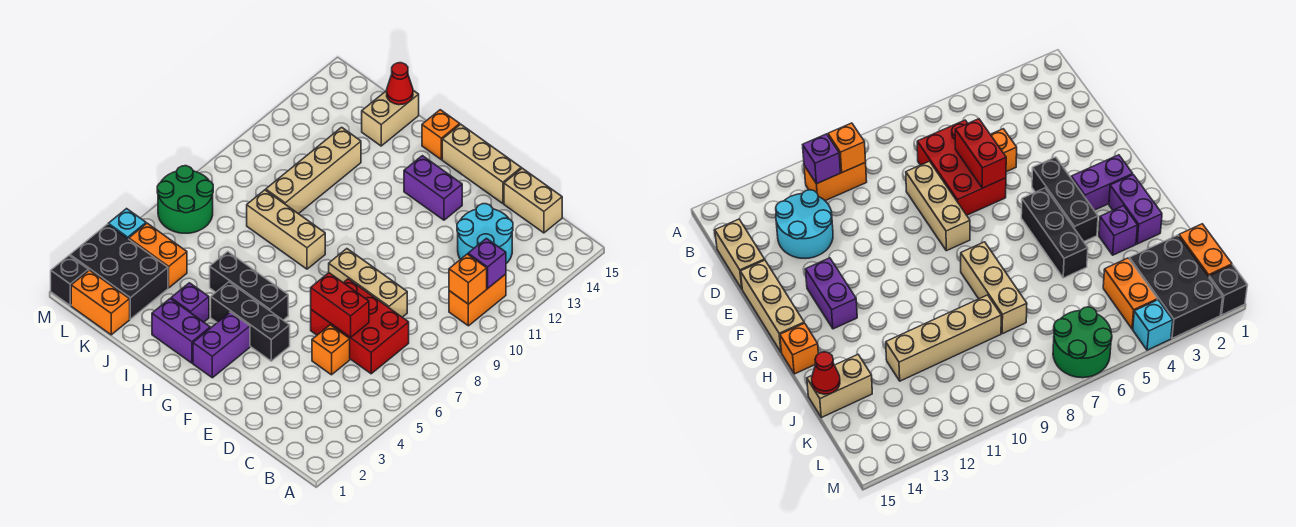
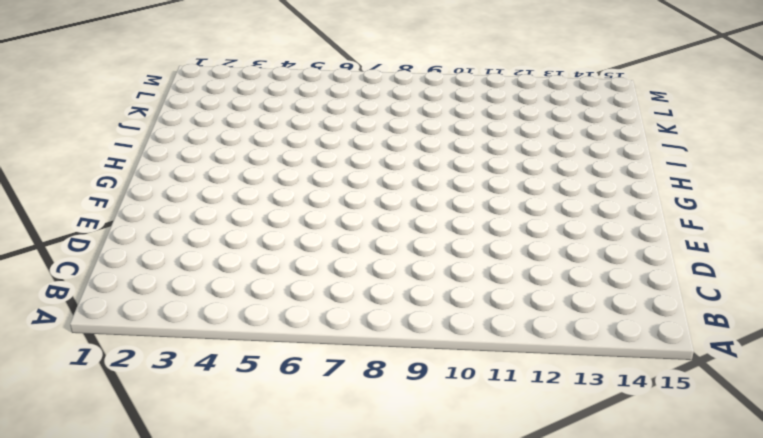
none -> orange 1x2 brick [449,274,506,326]
none -> red 2x3 brick [311,279,409,374]
none -> cyan 2x2 round brick [457,204,513,263]

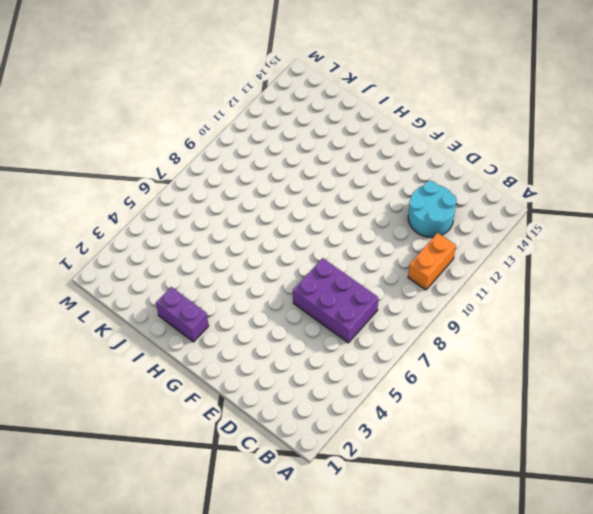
purple 2x3 brick [293,258,378,343] -> red 2x3 brick [311,279,409,374]
none -> tan 1x2 brick [504,168,562,233]
none -> orange 1x1 brick [312,325,350,375]
none -> tan 1x3 brick [329,249,407,317]

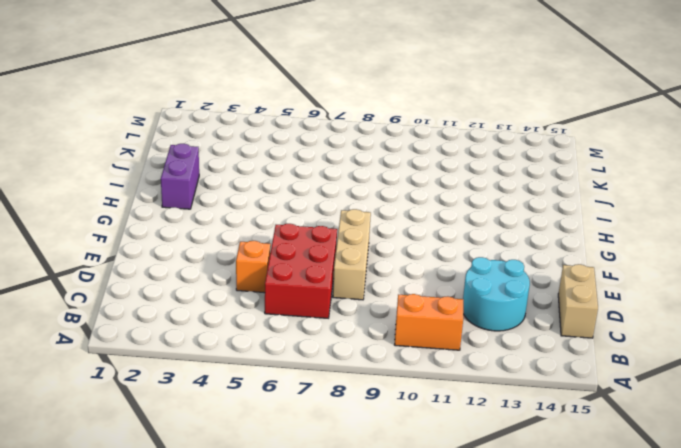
none -> tan 1x3 brick [442,124,521,204]
none -> black 1x3 brick [211,282,290,361]
none -> purple 1x2 brick [404,156,462,220]

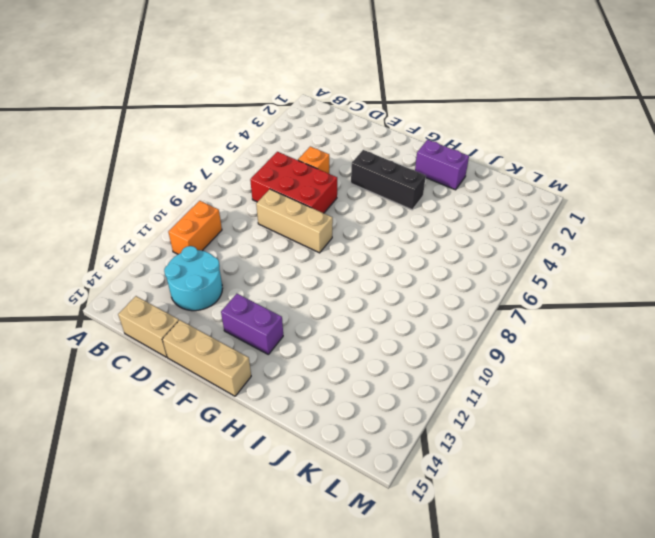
none -> purple 1x2 brick [193,312,250,378]
none -> black 1x3 brick [210,252,288,320]
none -> tan 1x3 brick [247,190,325,269]

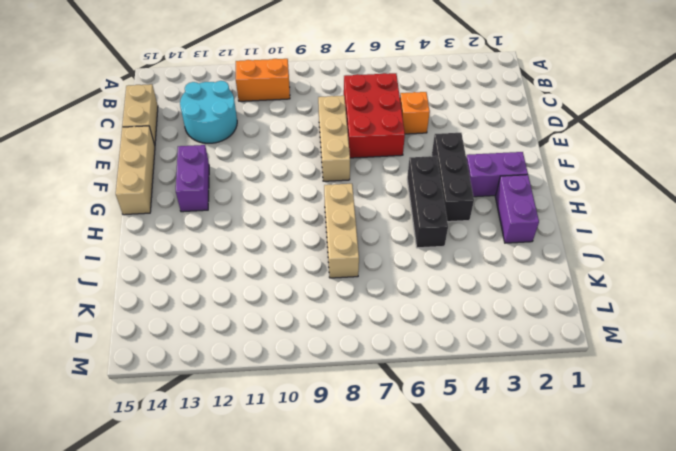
none -> orange 1x1 brick [422,110,460,160]
none -> purple 1x1 brick [171,283,209,322]
none -> tan 1x4 brick [266,127,361,214]

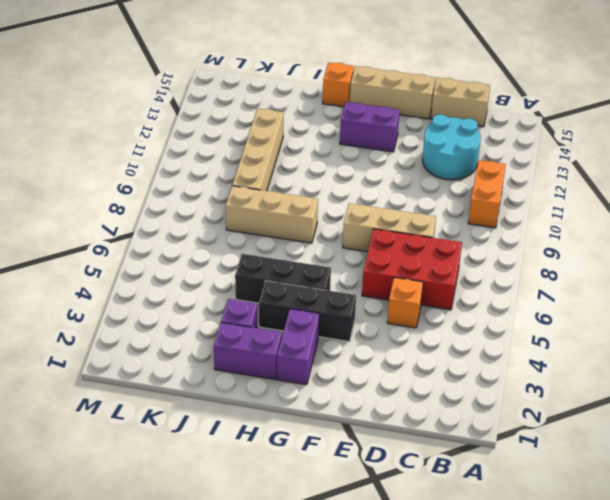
none -> tan 1x2 brick [362,90,419,146]
none -> orange 1x2 brick [71,270,130,335]
none -> black 2x3 brick [70,224,168,319]

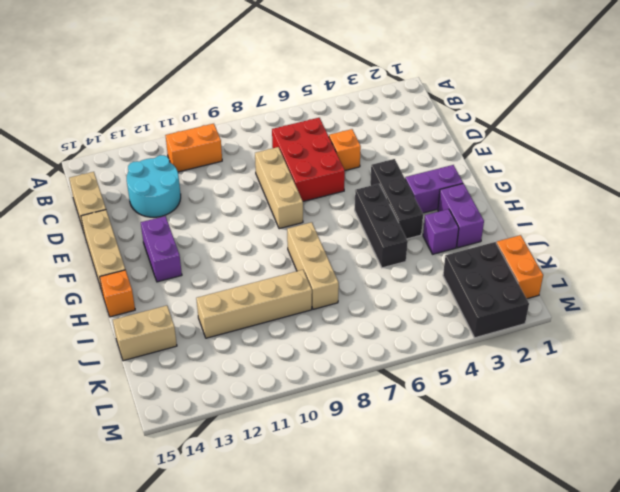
none -> orange 1x2 brick [129,223,187,288]
none -> green 2x2 round brick [157,166,213,233]
none -> black 1x1 brick [51,256,89,305]

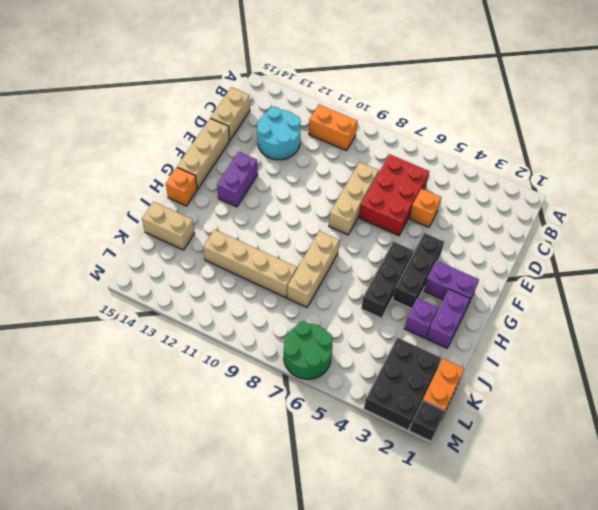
none -> orange 1x2 brick [129,223,187,288]
none -> cyan 1x1 brick [108,209,146,239]
none -> orange 1x1 brick [449,254,487,304]

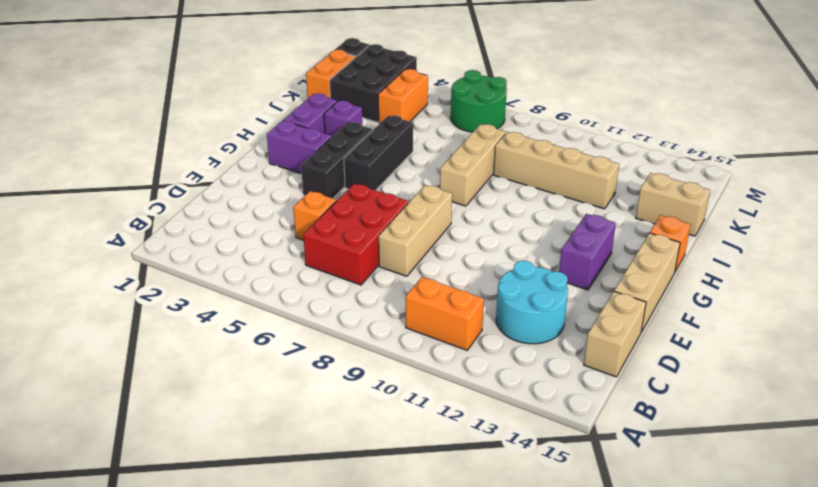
none -> cyan 1x1 brick [108,209,146,239]
none -> orange 1x1 brick [449,254,487,304]
none -> purple 1x1 brick [468,238,506,289]

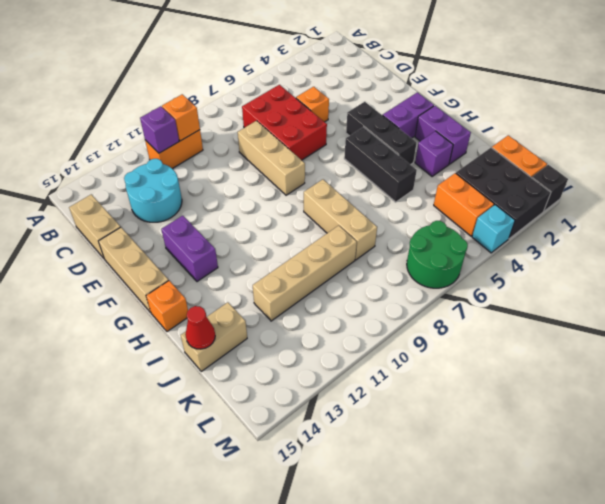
none -> red 1x2 brick [311,273,369,337]

